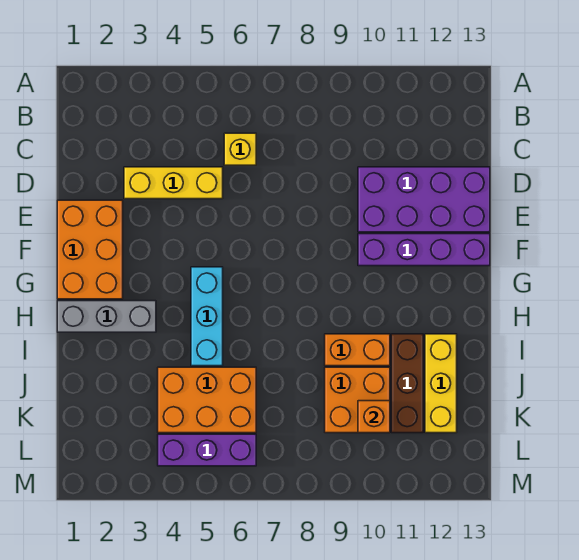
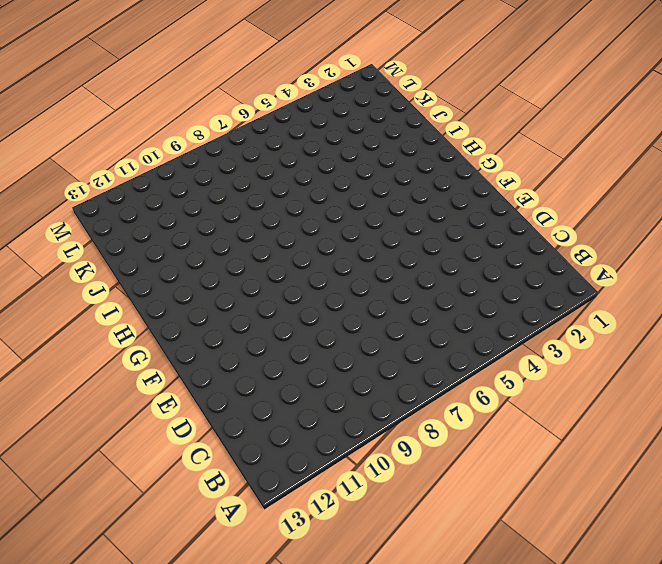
none -> yellow 1x1 brick [224,133,256,165]
none -> yellow 1x3 brick [124,167,223,199]
none -> purple 2x4 brick [358,167,490,232]

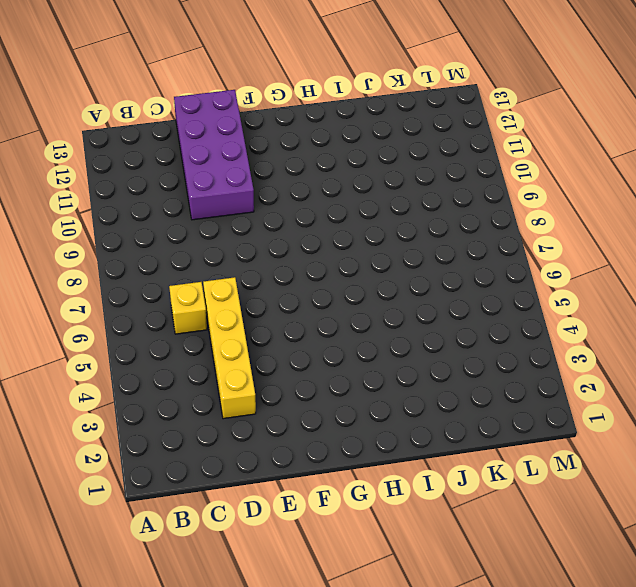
yellow 1x4 brick [203,277,256,419] -> yellow 1x3 brick [124,167,223,199]
none -> orange 2x3 brick [57,200,123,299]
none -> purple 1x4 brick [358,234,490,266]
none -> cyan 1x3 brick [191,267,223,366]

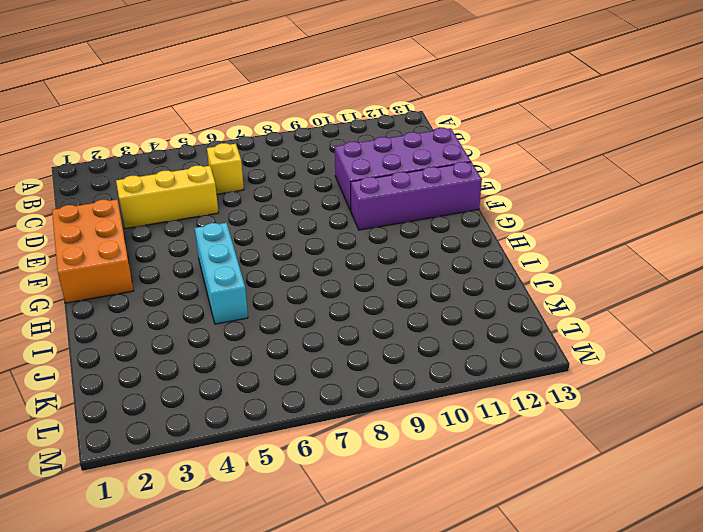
none -> grey 1x3 brick [57,301,156,332]
none -> orange 1x2 brick [325,334,390,366]
none -> brown 1x3 brick [391,334,423,433]

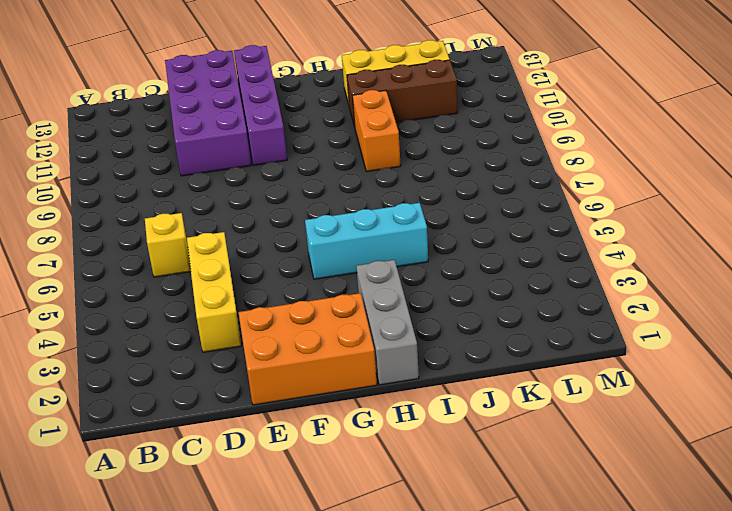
none -> orange 2x3 brick [158,367,256,433]
none -> orange 2x2 brick [325,367,390,433]
none -> purple 1x3 brick [158,434,256,466]

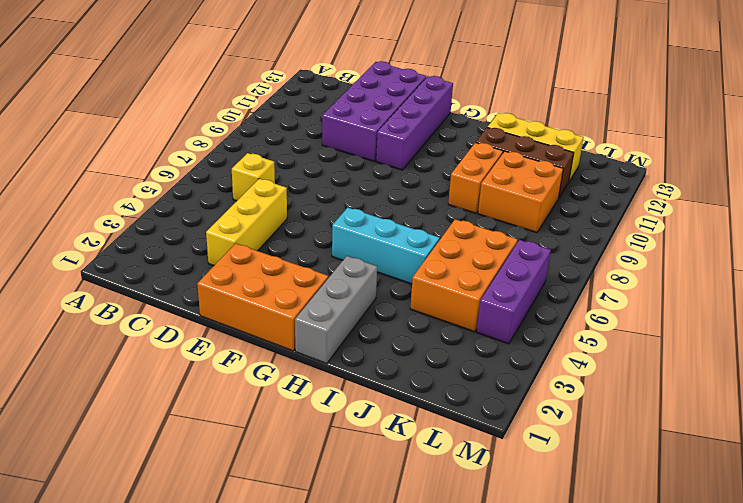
none -> orange 1x1 brick [358,401,390,433]

